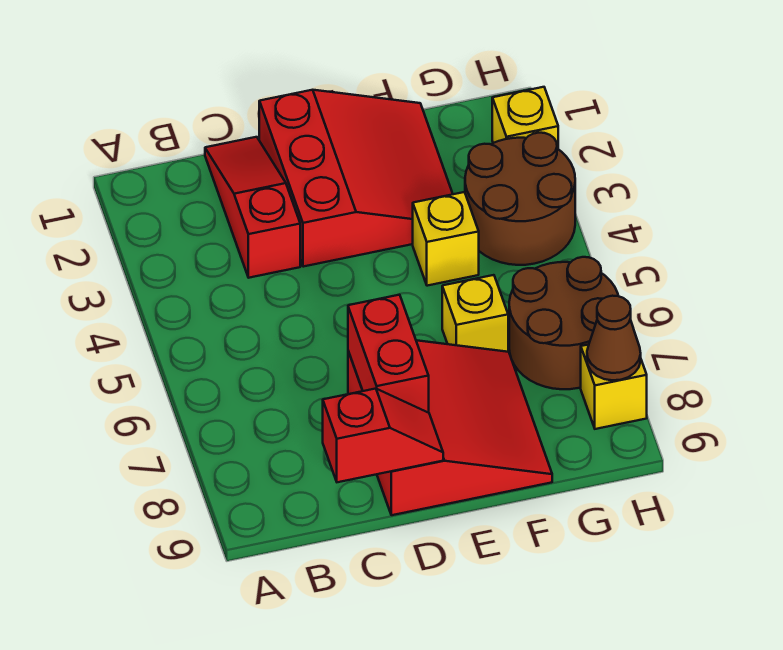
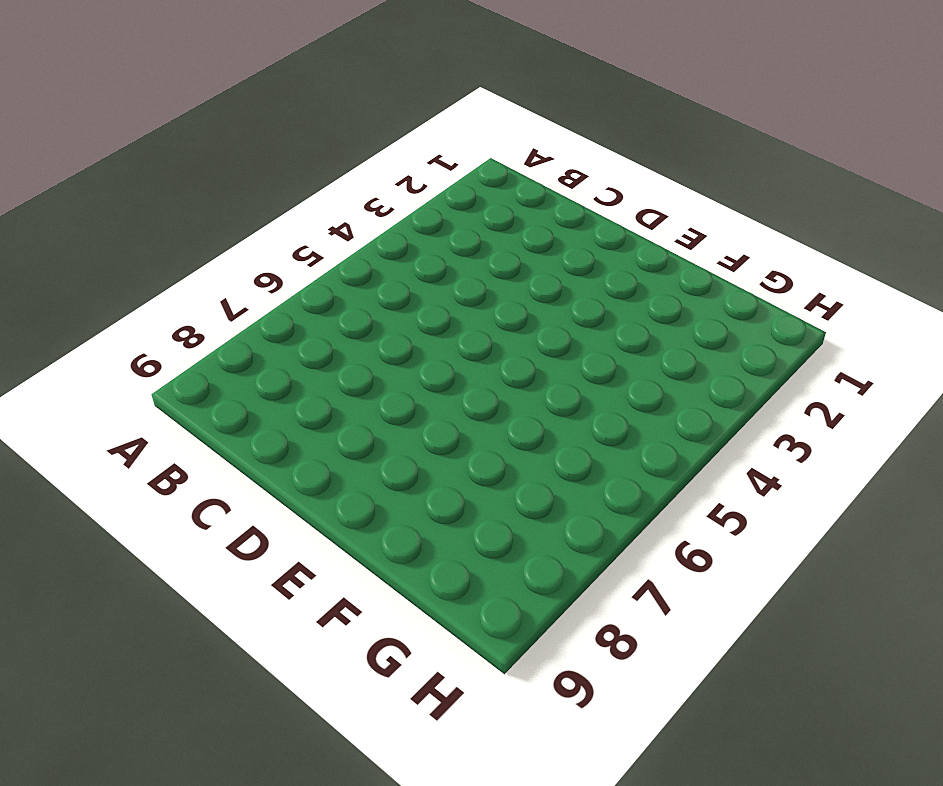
none -> red 1x3 slope [205,137,300,278]
none -> red 3x3 slope [259,90,453,267]
none -> red 3x3 slope [348,340,552,515]

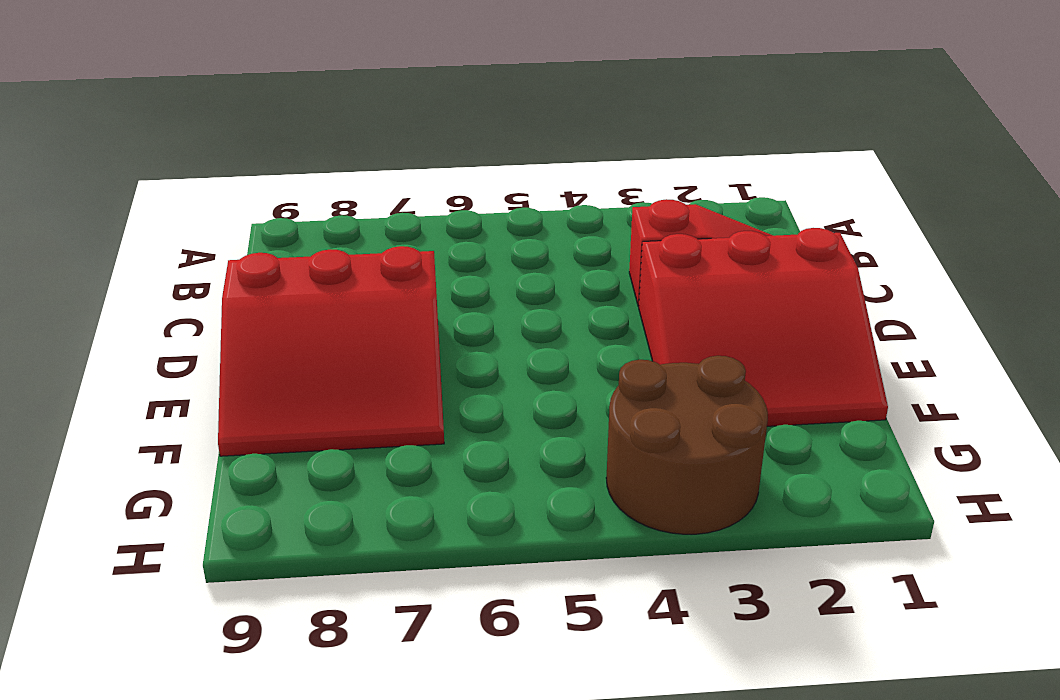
none -> yellow 1x1 brick [413,192,479,286]
none -> yellow 1x1 brick [442,275,508,352]
none -> brown 2x2 round brick [509,257,618,389]

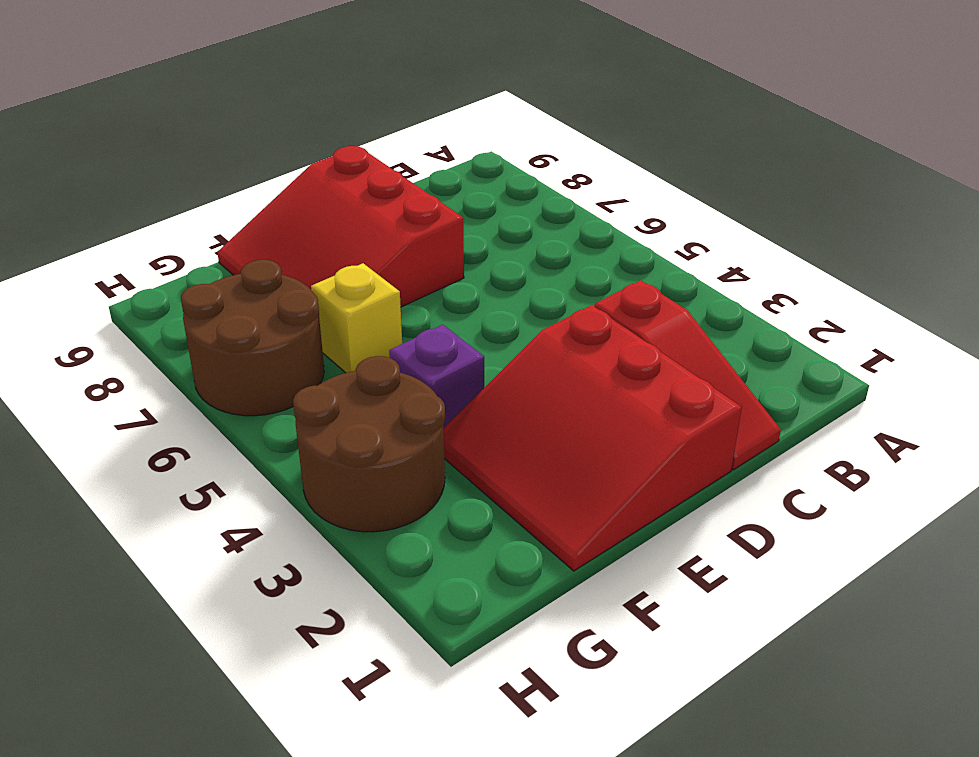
purple 1x1 brick [389,325,484,428] -> yellow 1x1 brick [413,192,479,286]
none -> yellow 1x1 brick [492,87,558,149]
none -> yellow 1x1 brick [581,345,647,429]
none -> red 1x2 slope [323,389,443,482]

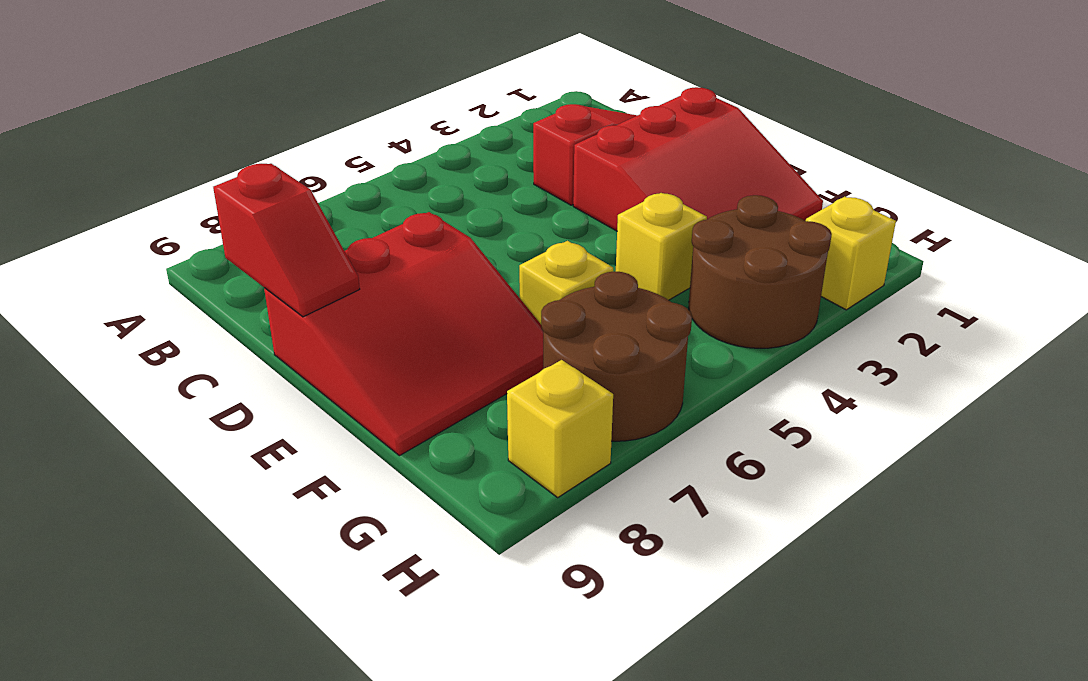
none -> red 1x2 brick [348,295,429,413]
none -> brown 1x1 cone [587,296,641,380]

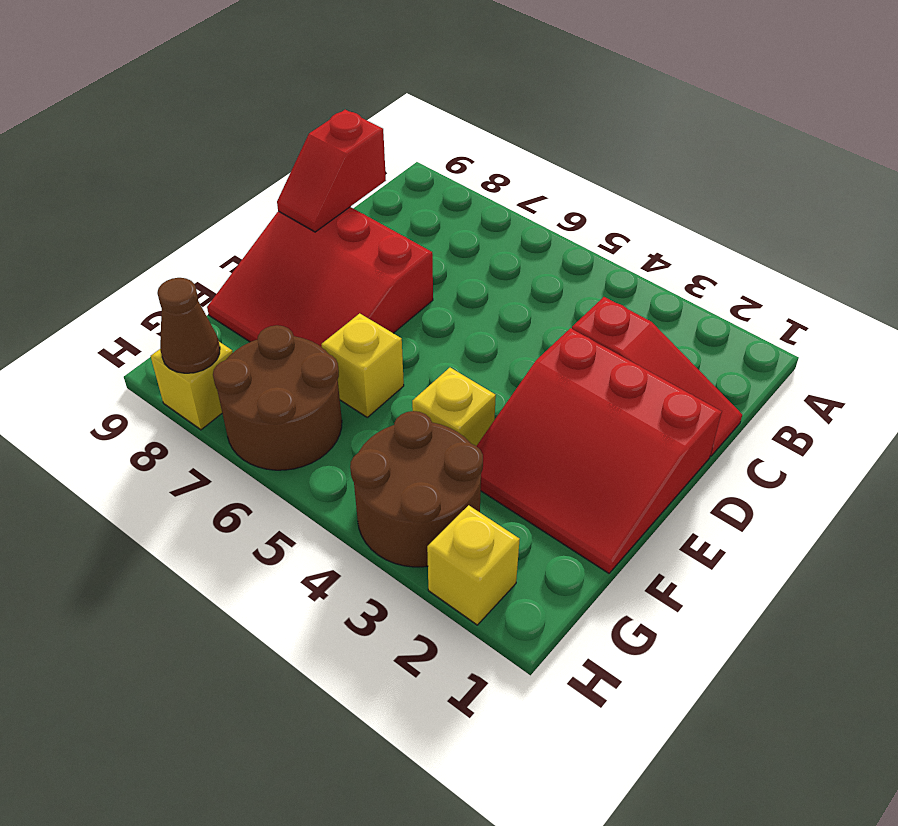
none -> red 1x2 brick [348,295,429,413]

